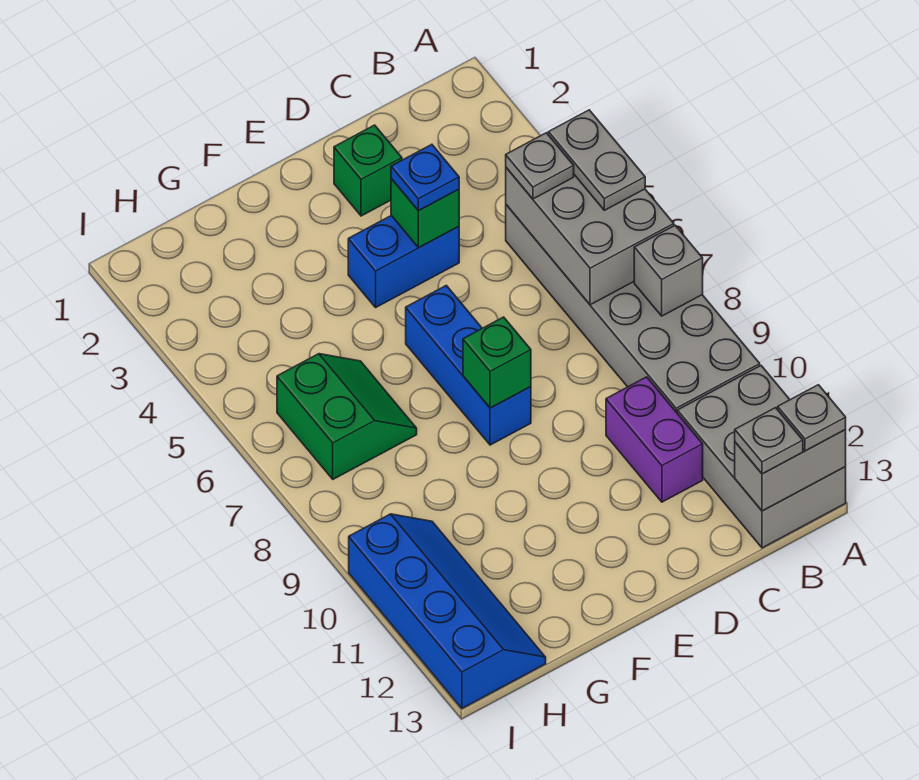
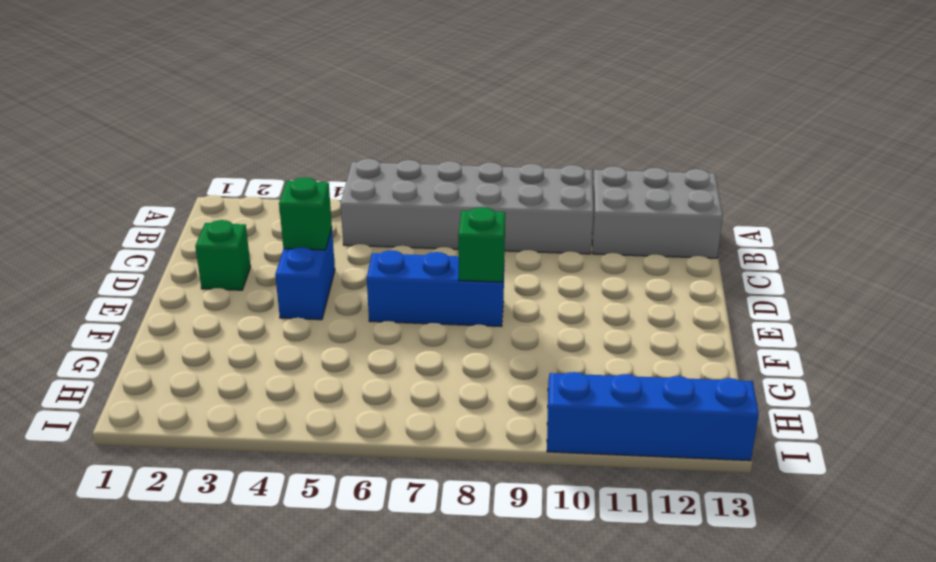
none -> purple 1x2 brick [606,377,703,502]
none -> green 2x2 slope [277,354,417,479]
none -> grey 2x3 brick [506,168,674,305]

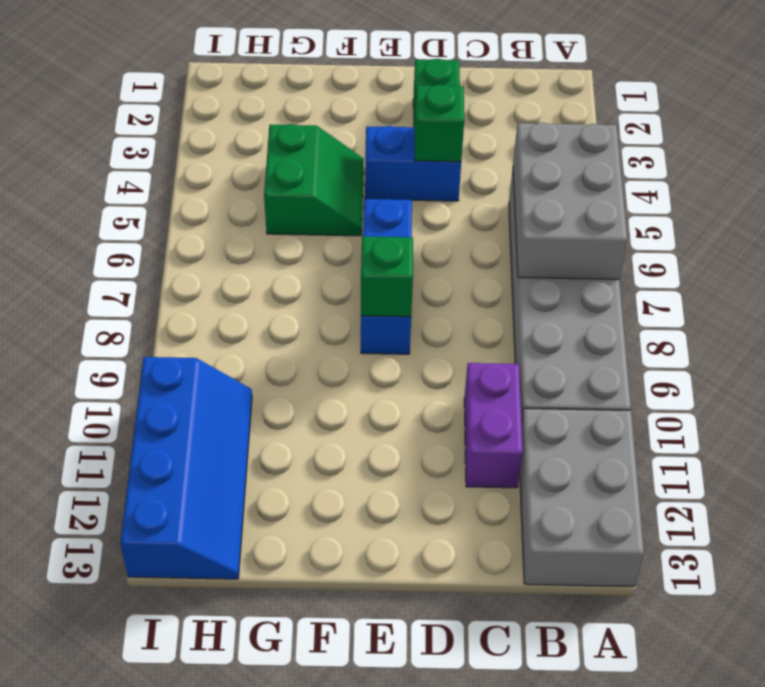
green 2x2 slope [264,124,364,236] -> green 2x2 slope moved to [277,354,417,479]
none -> grey 1x1 brick [634,226,703,316]
none -> grey 1x2 brick [735,430,846,511]
none -> grey 1x2 plate [548,110,645,210]

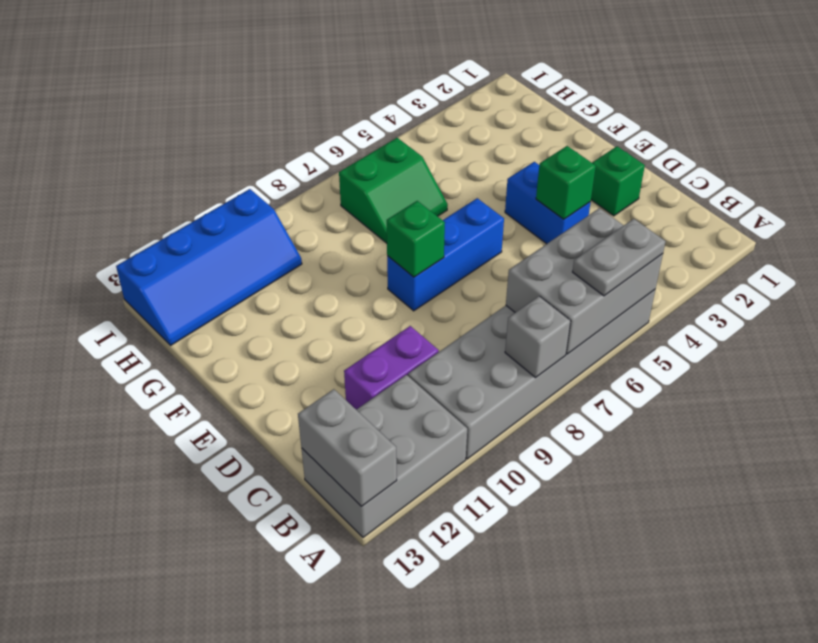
none -> grey 1x1 plate [778,385,846,451]
none -> grey 1x1 plate [506,133,574,199]
none -> grey 1x1 plate [735,408,803,474]

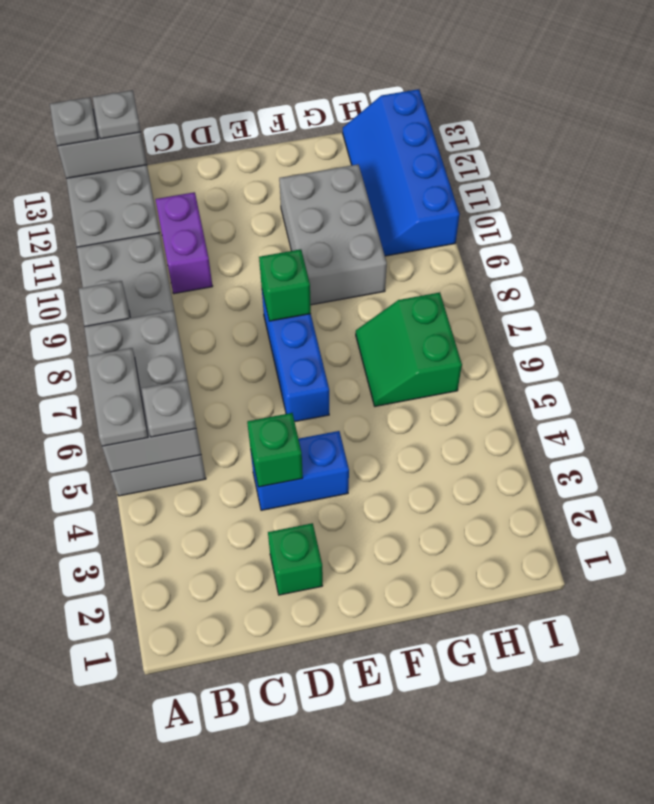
grey 2x3 brick [279,164,387,305] -> none
none -> blue 1x1 plate [391,144,459,211]

